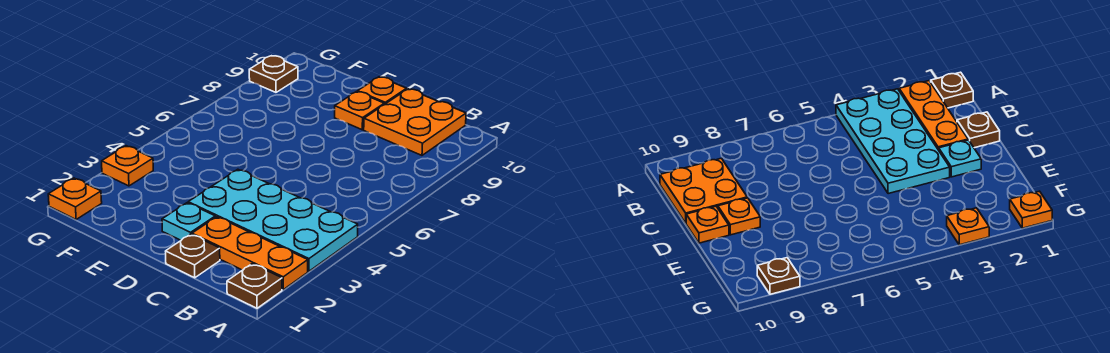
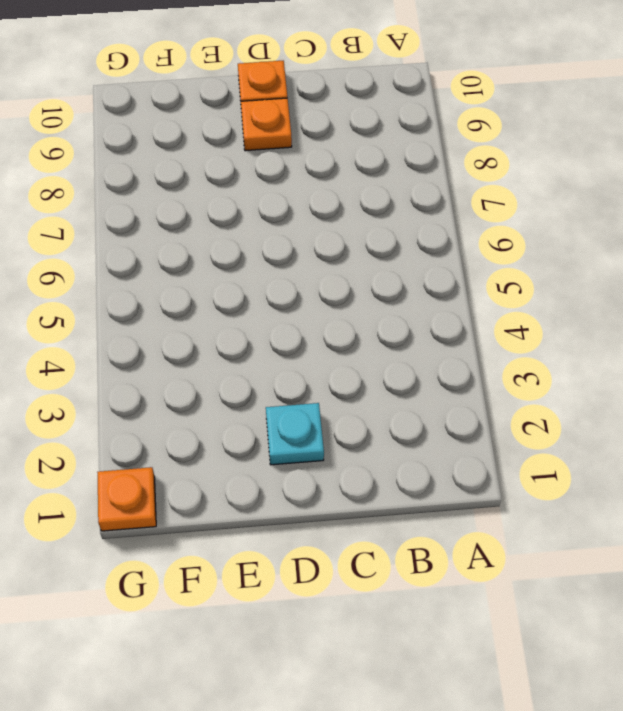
none -> brown 1x1 plate [227,264,282,308]
none -> orange 1x3 plate [192,217,308,289]

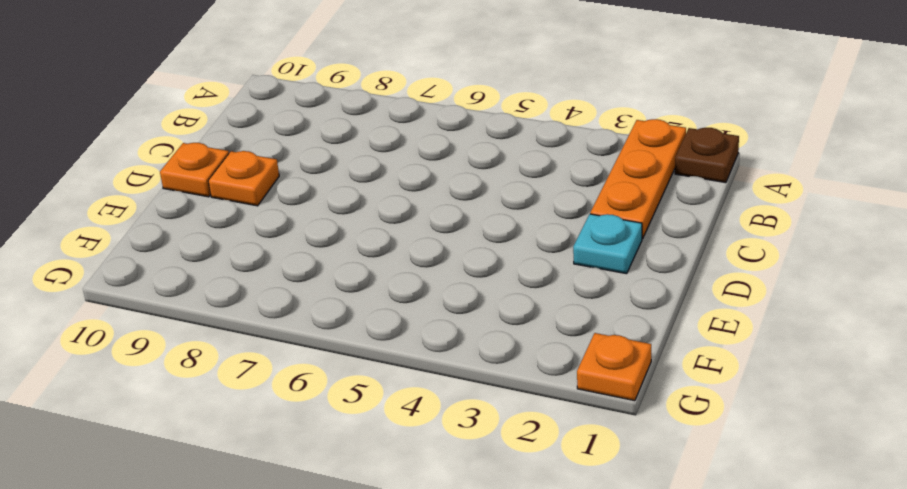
none -> cyan 2x4 plate [188,169,358,271]
none -> orange 2x2 plate [364,89,466,155]

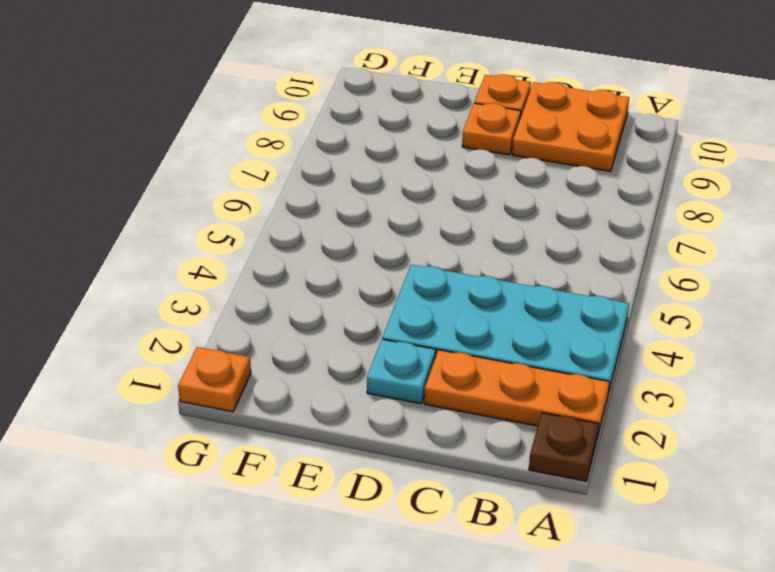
none -> brown 1x1 plate [166,234,220,278]
none -> orange 1x1 plate [102,146,153,186]

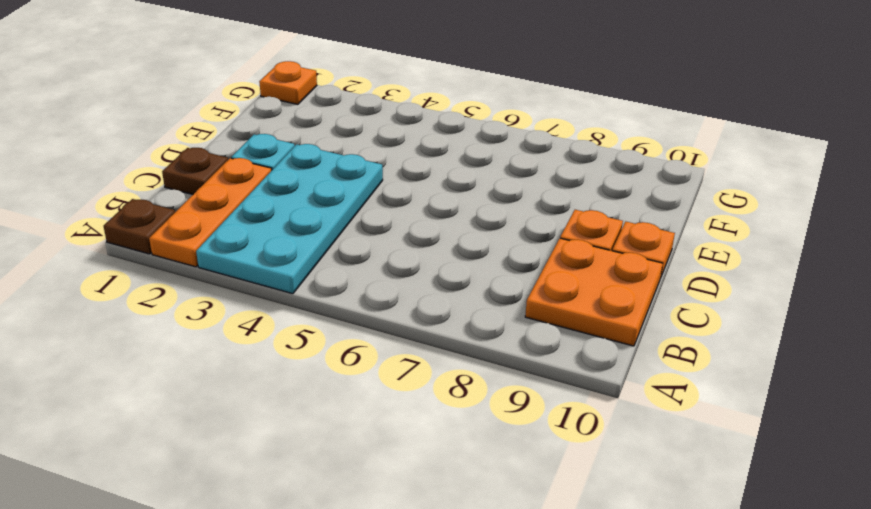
none -> orange 1x1 plate [102,146,153,186]
none -> brown 1x1 plate [249,56,298,92]

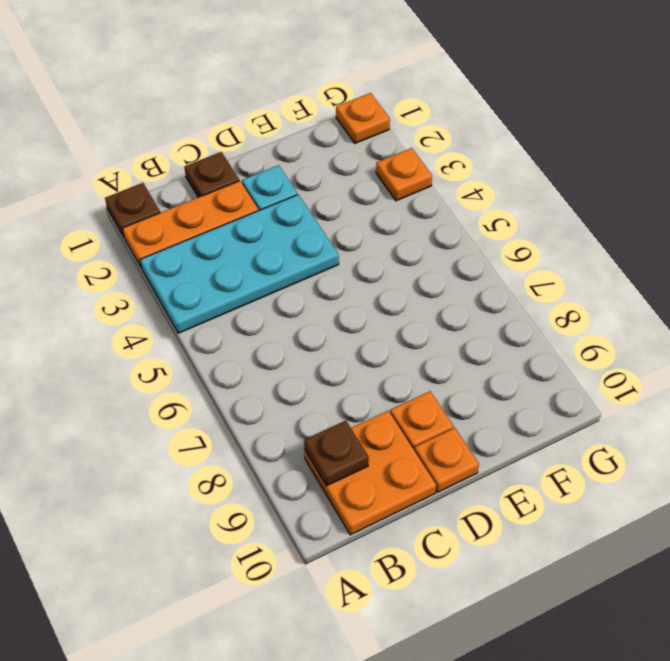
brown 1x1 plate [304,421,369,486] -> brown 1x1 plate moved to [249,56,298,92]

